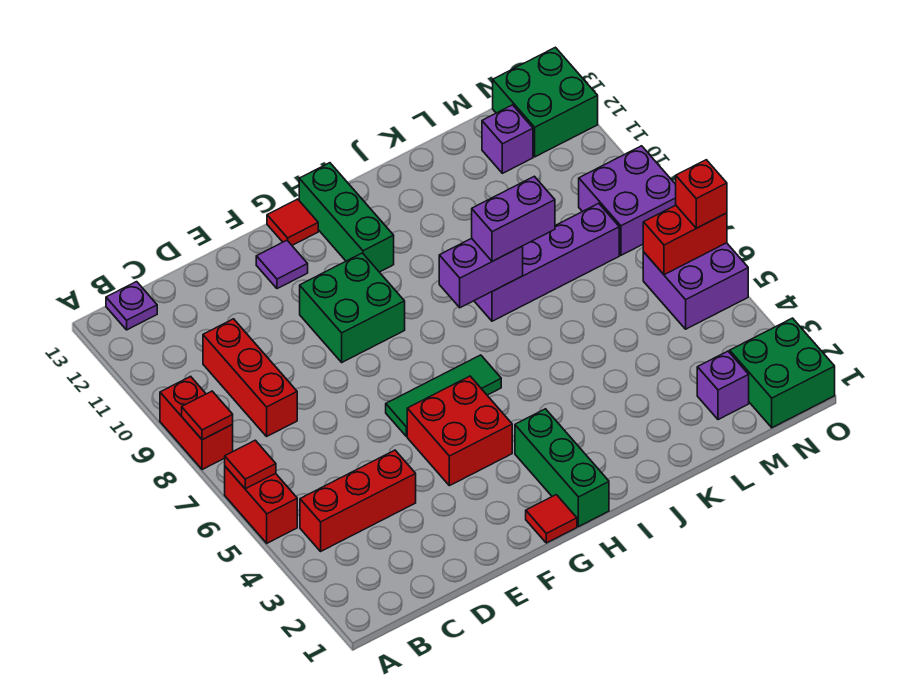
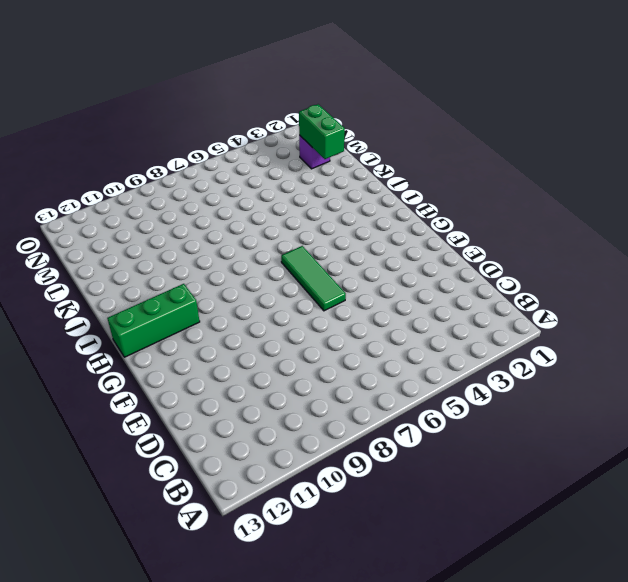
green 1x2 brick [299,104,345,159] -> none
none -> red 1x2 brick [225,467,297,543]
none -> red 1x2 brick [160,376,233,470]
none -> red 1x3 brick [300,450,416,551]

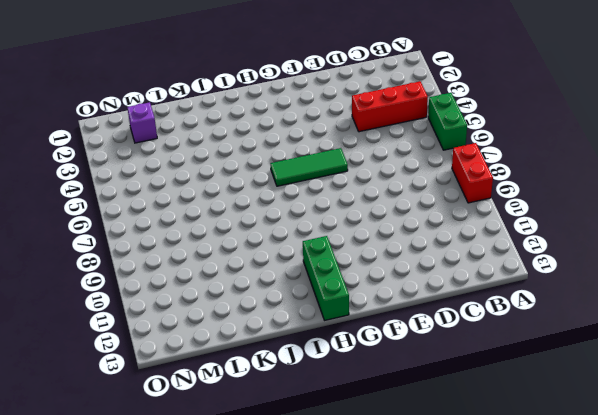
green 1x2 brick [428,93,467,150] -> red 1x2 brick [225,467,297,543]
none -> purple 1x1 plate [106,282,157,330]
none -> red 1x3 brick [203,319,297,436]
none -> red 2x2 brick [407,376,512,486]

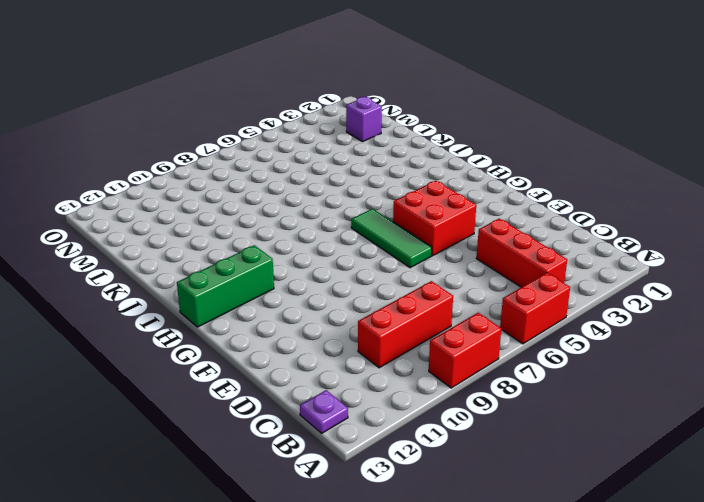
none -> green 2x2 brick [300,253,405,362]
none -> purple 1x1 tile [256,240,308,289]
none -> red 1x1 tile [526,495,577,543]

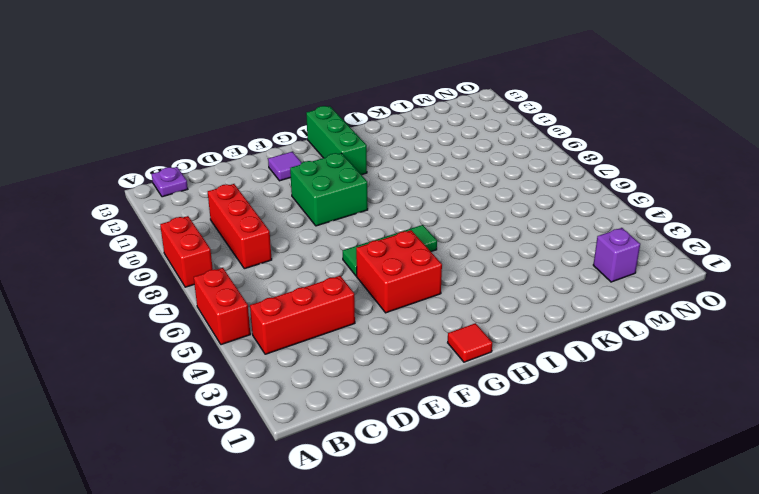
none -> red 1x1 tile [267,199,318,245]
none -> green 1x3 brick [515,409,609,527]
none -> purple 1x4 brick [474,203,619,321]

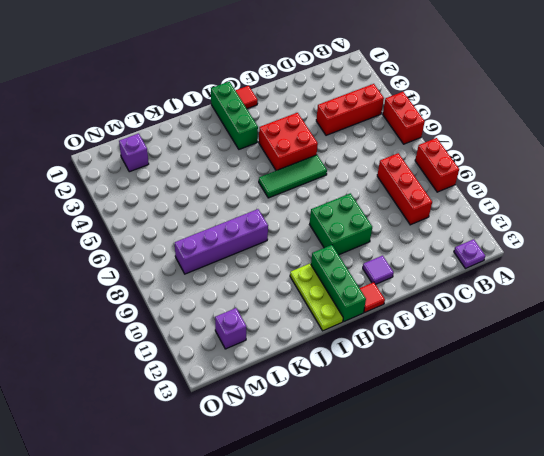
lime 1x3 plate [290,264,343,331] -> none
none -> green 2x2 brick [730,318,835,428]
none -> purple 2x2 brick [643,243,748,329]
none -> purple 2x2 brick [579,146,676,255]

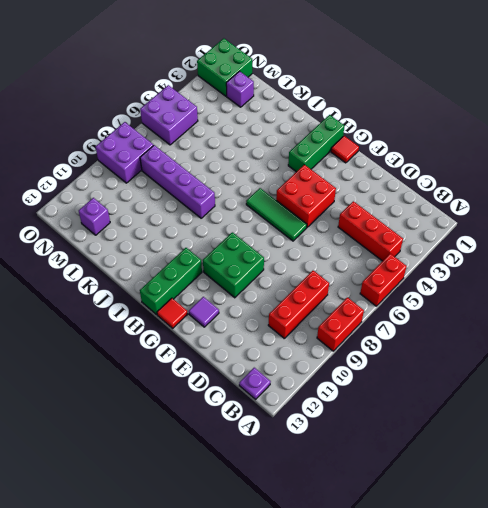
none -> green 2x2 brick [493,47,598,157]
none -> red 1x1 tile [225,440,276,489]
none -> red 1x1 tile [182,391,233,440]

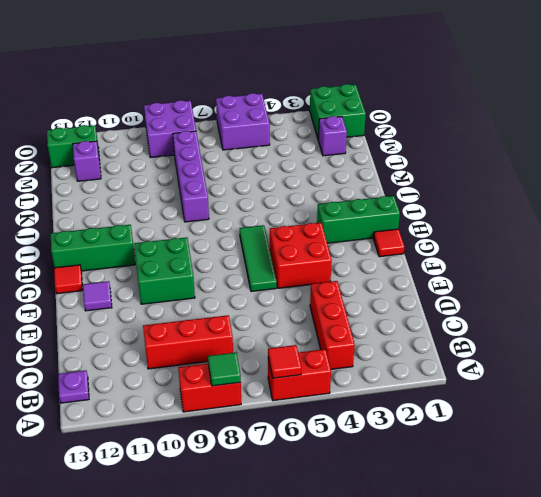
green 1x1 tile [208,352,241,386] -> red 1x1 tile [182,391,233,440]
green 1x2 brick [47,125,99,168] -> green 2x2 brick [493,47,598,157]
none -> purple 1x2 brick [439,238,523,308]
none -> red 1x2 brick [643,205,727,275]
none -> purple 1x2 brick [472,176,555,261]

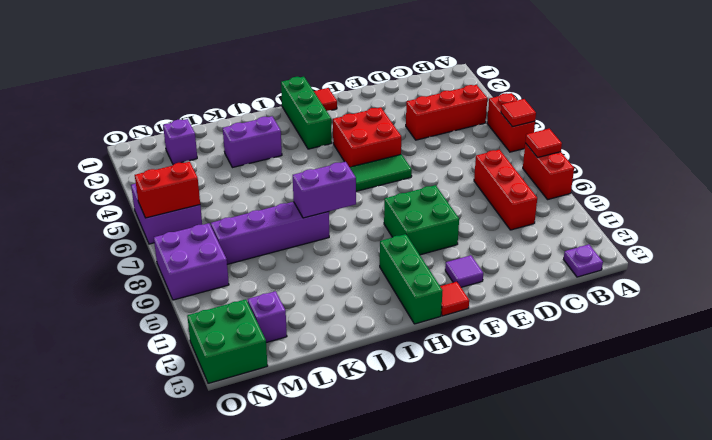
purple 1x2 brick [223,116,282,168] -> purple 1x2 brick moved to [472,176,555,261]
none -> green 2x2 brick [730,318,835,428]
none -> red 1x1 brick [676,160,727,228]

